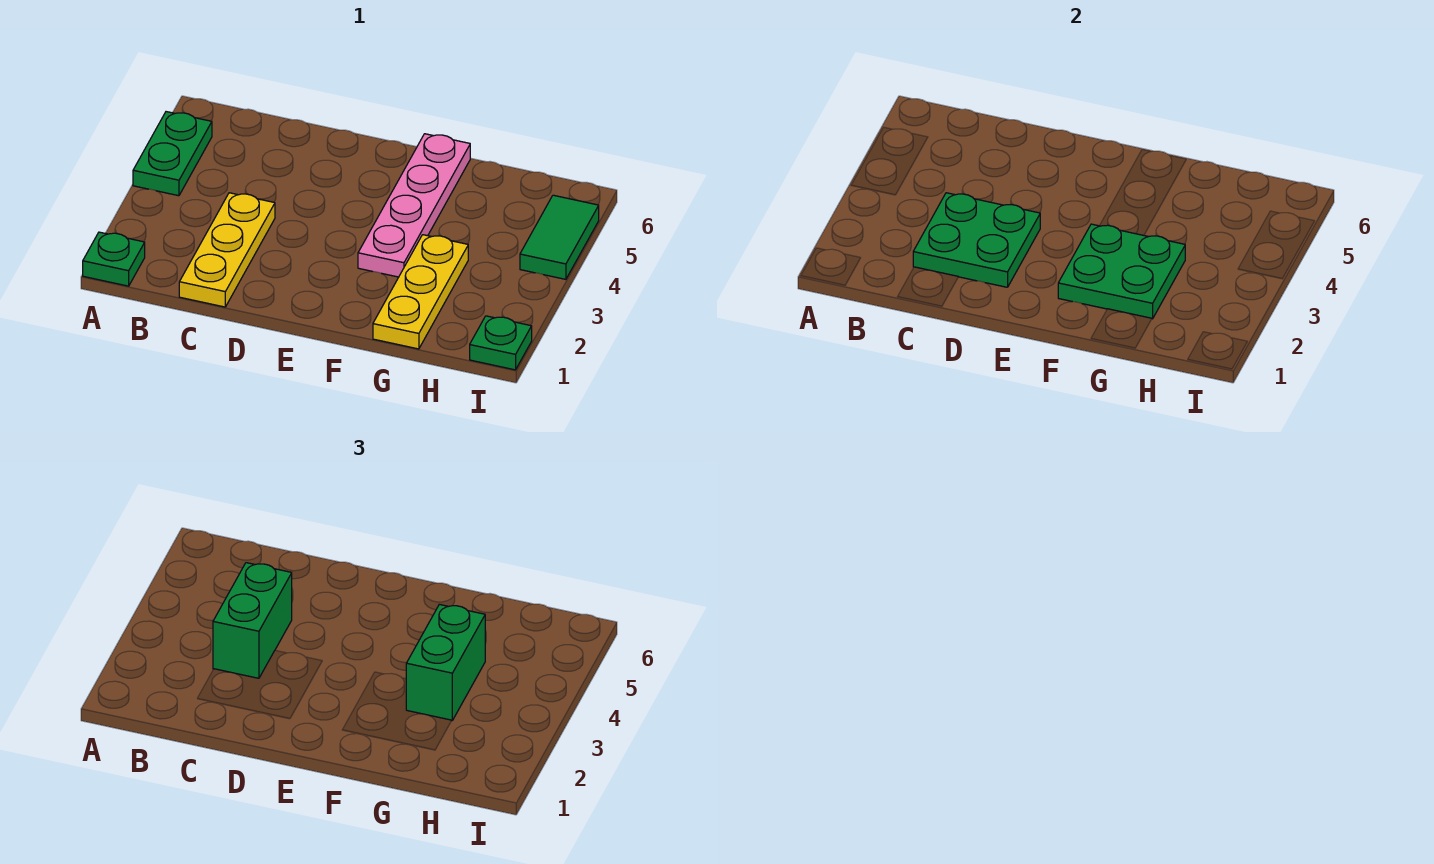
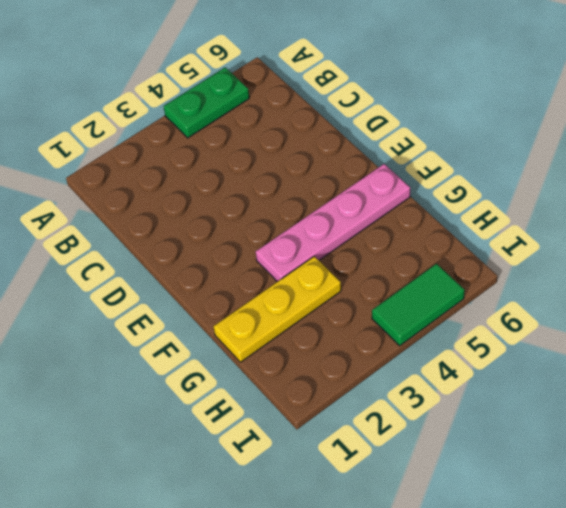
none -> green 1x1 plate [83,232,145,286]
none -> yellow 1x3 plate [179,193,275,307]

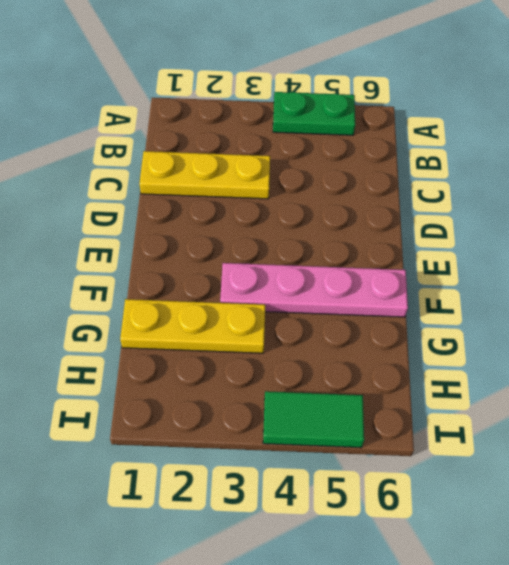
none -> green 1x1 plate [83,232,145,286]
none -> green 1x1 plate [470,316,532,370]

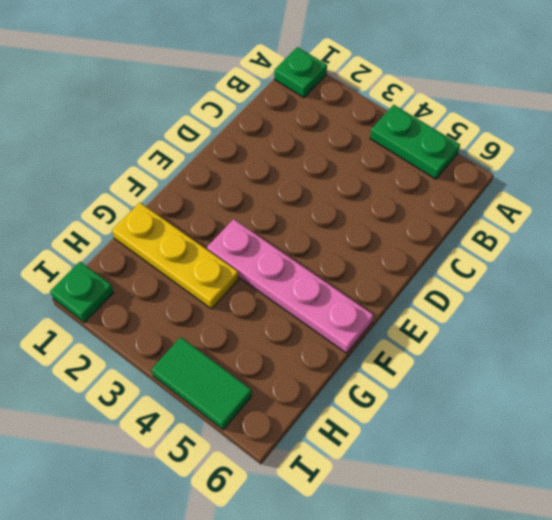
none -> yellow 1x3 plate [179,193,275,307]
none -> green 2x2 plate [913,193,1040,287]

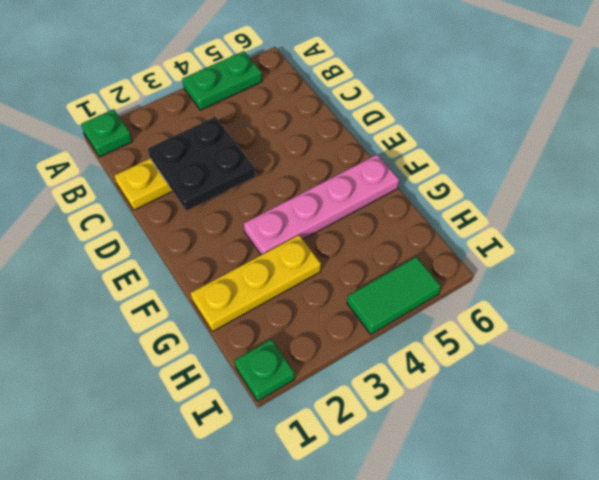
black 2x2 plate [148,117,255,211] -> green 2x2 plate [913,193,1040,287]
none -> green 2x2 plate [1058,224,1185,319]
none -> green 1x2 brick [213,563,292,678]

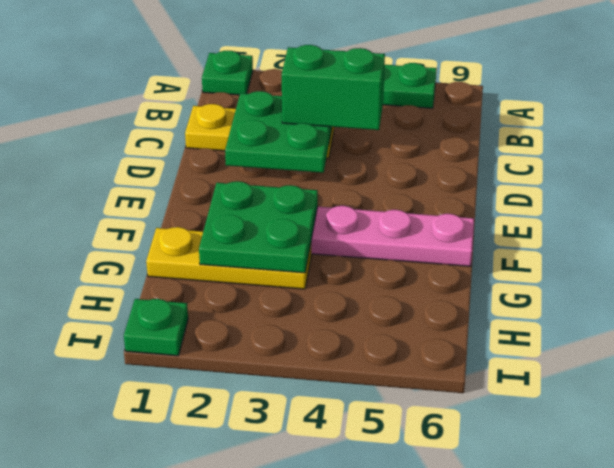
none -> green 1x2 tile [520,195,599,279]
none -> green 1x2 brick [406,604,485,720]

